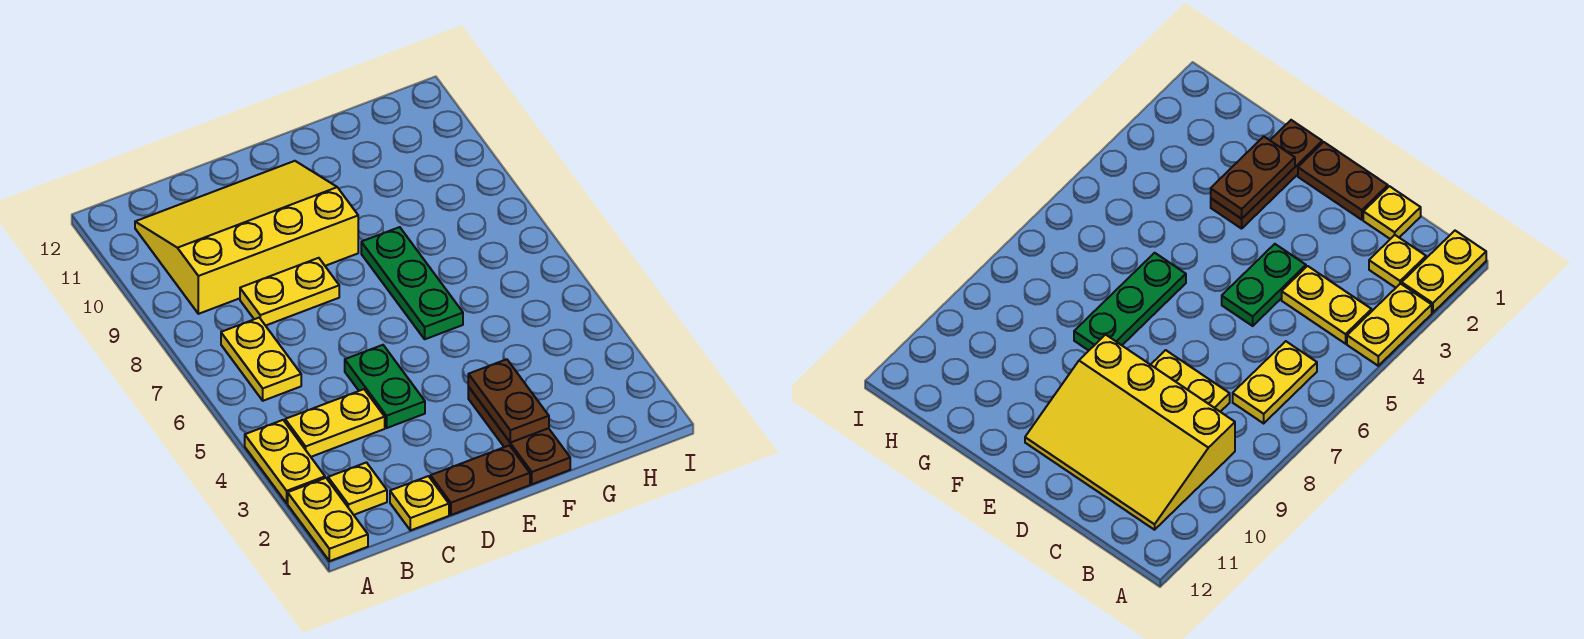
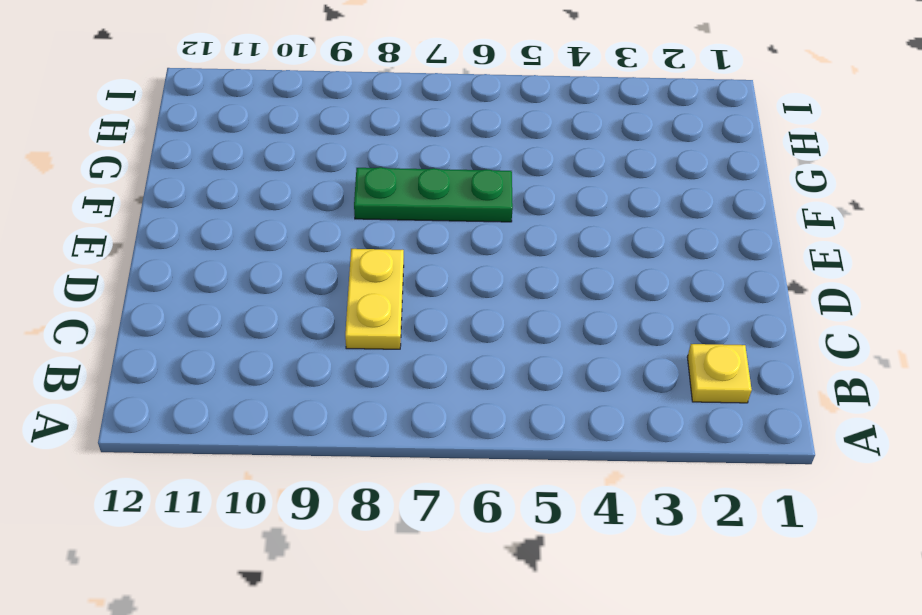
none -> yellow 1x2 plate [288,478,368,561]
none -> yellow 1x2 plate [245,420,325,503]
none -> yellow 1x2 plate [285,389,385,457]

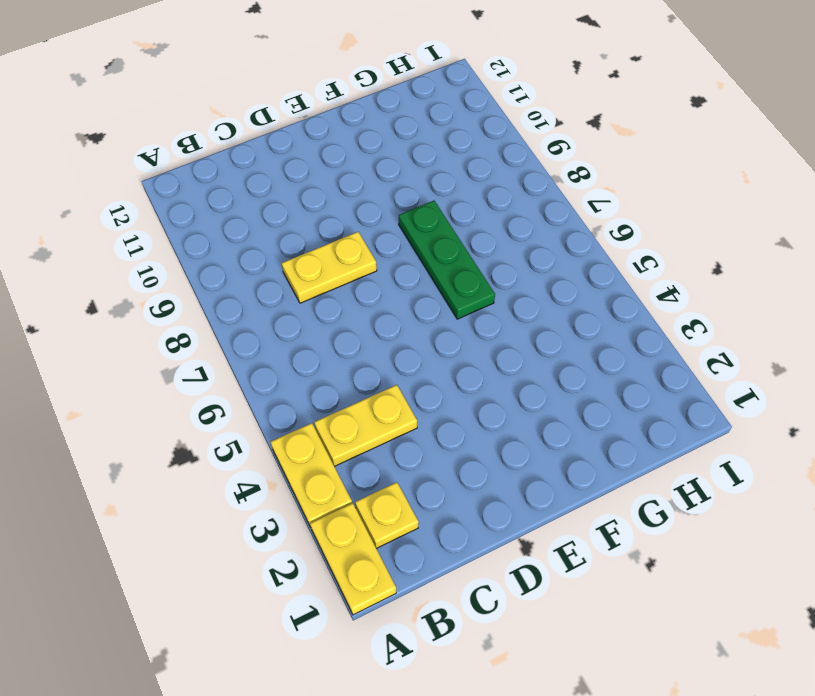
none -> yellow 1x2 plate [221,318,301,401]
none -> yellow 3x4 slope [135,161,358,314]
none -> yellow 1x1 plate [390,476,449,530]

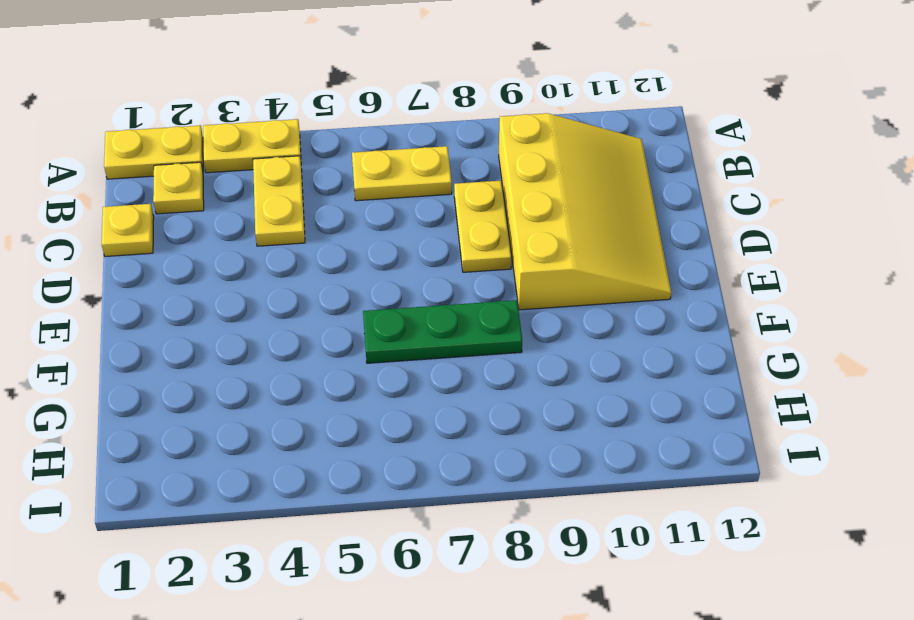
none -> brown 1x2 plate [430,445,530,515]
none -> green 1x2 plate [345,345,425,428]
none -> brown 1x3 plate [468,387,570,484]

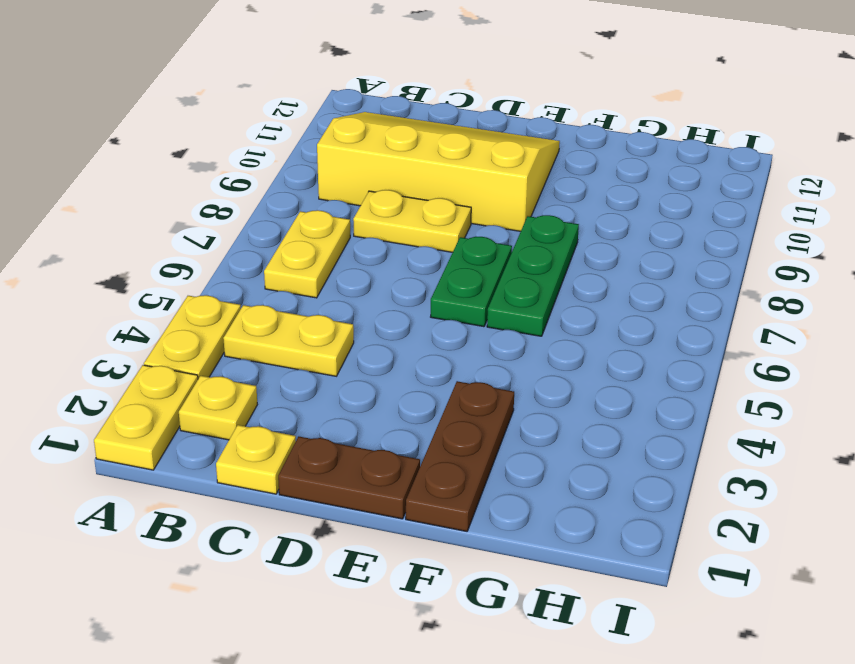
green 1x2 plate [431,237,512,327] -> green 1x2 plate moved to [345,345,425,428]
none -> brown 1x2 plate [468,359,549,443]

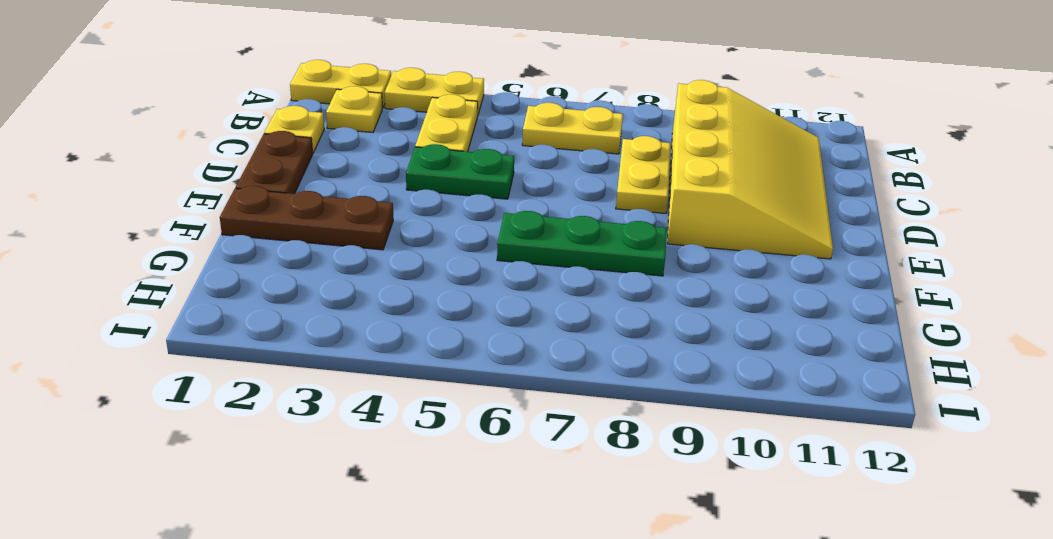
none -> brown 1x2 plate [468,359,549,443]

